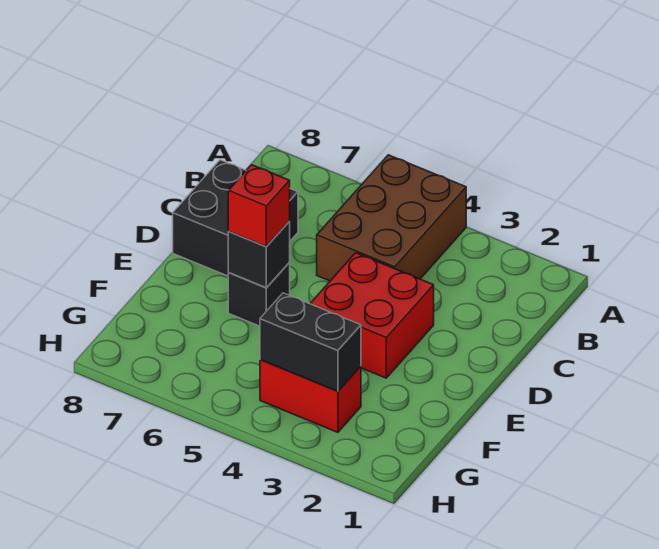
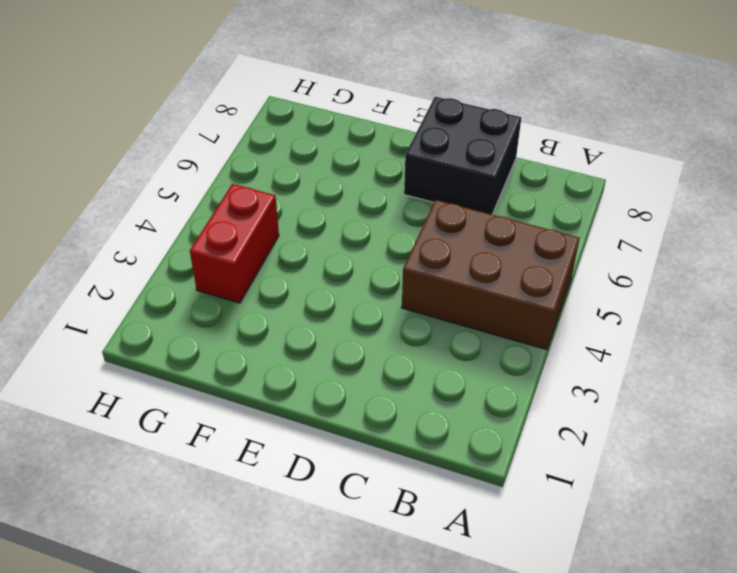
none -> red 2x2 brick [310,253,434,378]
none -> black 1x1 brick [228,263,290,326]

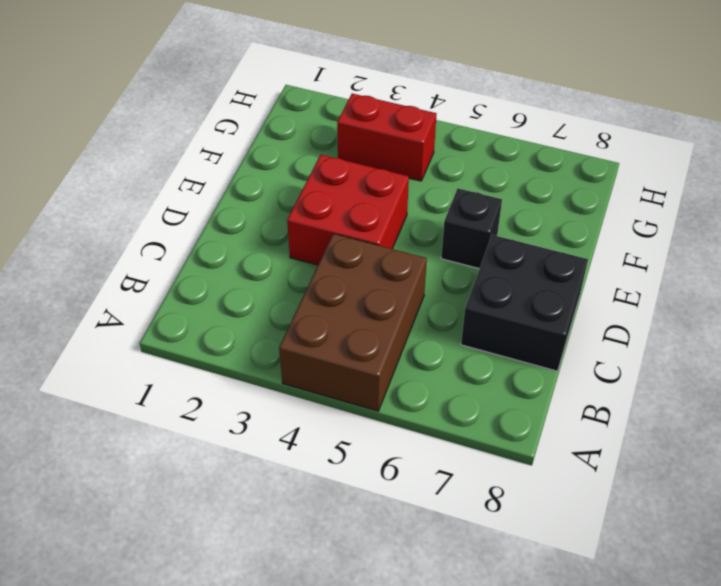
none -> black 1x1 brick [228,222,290,288]
none -> black 1x2 brick [260,293,361,391]

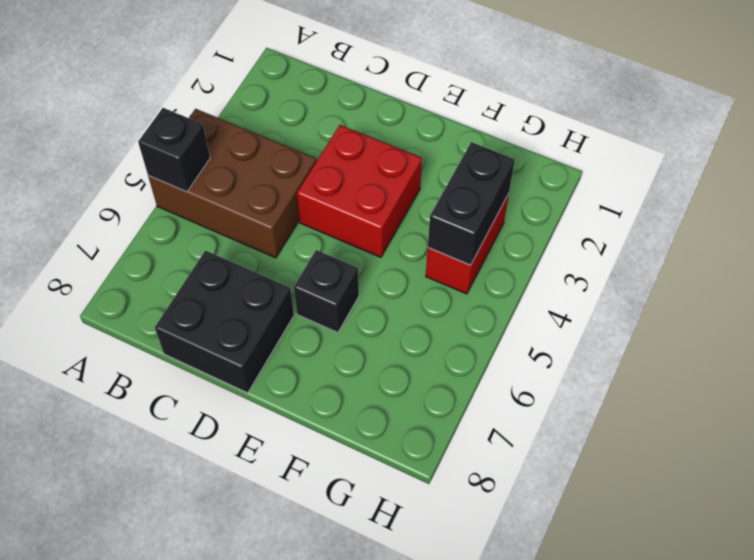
black 1x1 brick [138,108,210,192] -> black 1x1 brick moved to [228,222,290,288]
none -> red 1x1 brick [228,165,290,247]

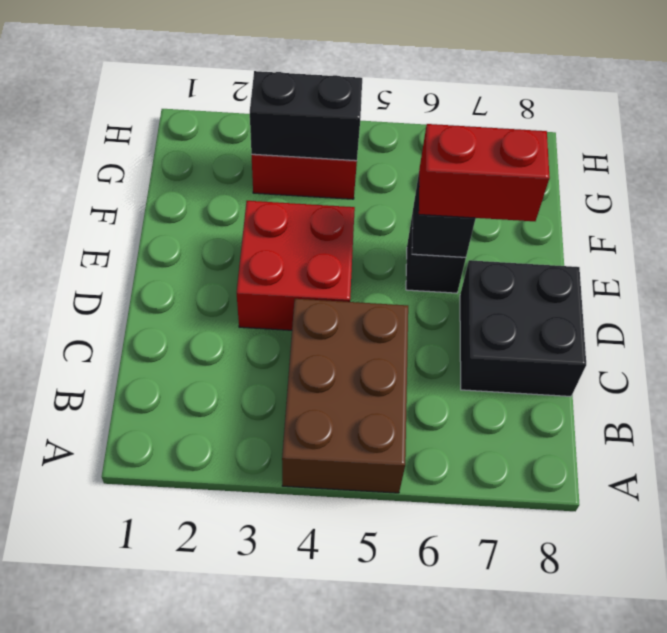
red 1x2 brick [419,124,550,221] -> red 1x1 brick [228,165,290,247]

